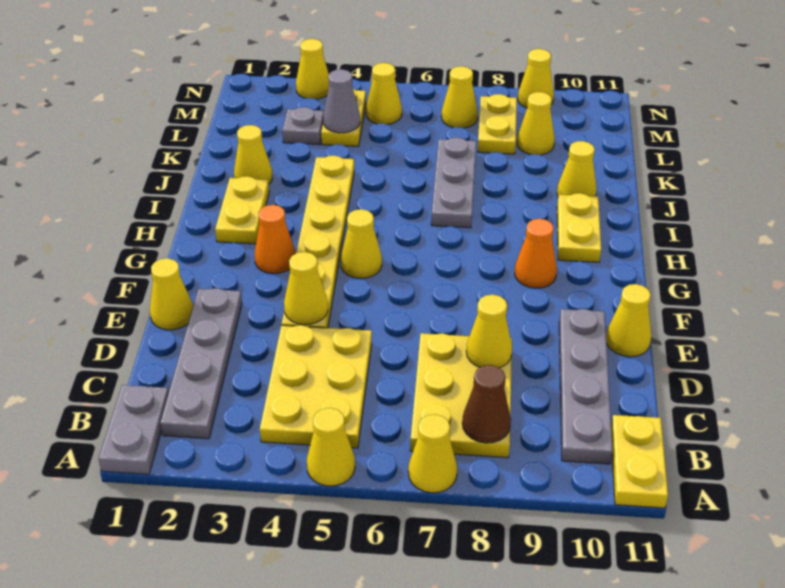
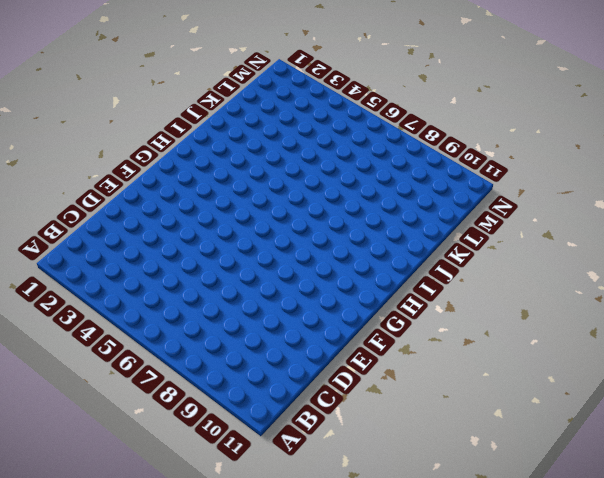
none -> grey 1x2 plate [99,385,169,474]
none -> yellow 1x1 cone [307,408,355,486]
none -> yellow 1x1 cone [408,414,457,493]
none -> yellow 1x2 plate [611,415,668,508]

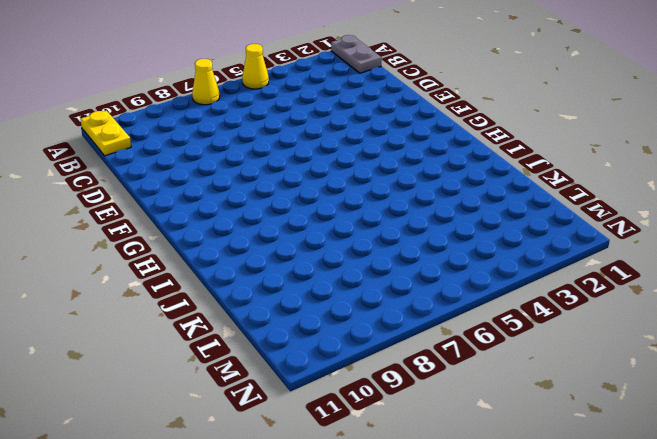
none -> grey 1x4 plate [160,288,242,439]
none -> yellow 2x3 plate [260,325,372,448]
none -> yellow 2x3 plate [410,333,512,458]
none -> grey 1x4 plate [559,309,613,464]

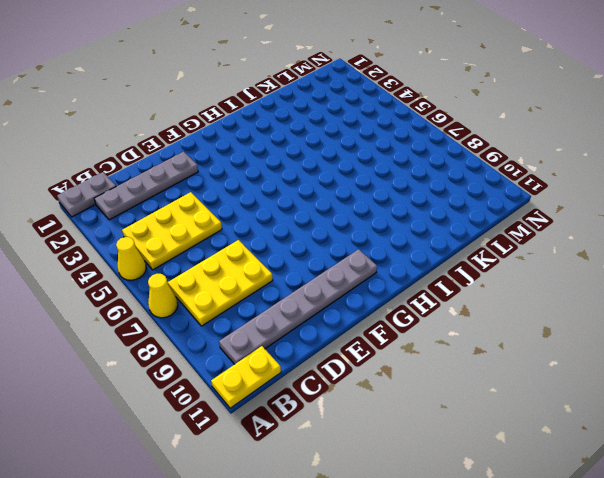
grey 1x6 plate [219,249,377,364] -> grey 1x4 plate [559,309,613,464]
none -> yellow 1x1 cone [150,258,193,330]
none -> yellow 1x6 plate [282,156,354,328]
none -> yellow 1x1 cone [606,284,651,357]
none -> orange 1x1 cone [255,205,296,274]

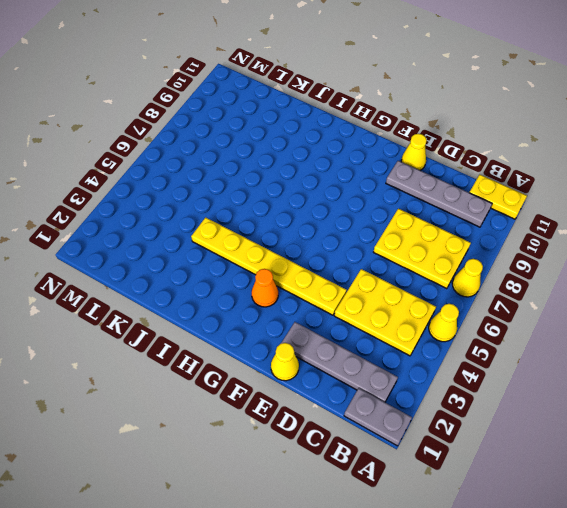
none -> yellow 1x1 cone [341,209,382,278]
none -> orange 1x1 cone [515,219,557,288]
none -> yellow 1x2 plate [215,176,269,244]
none -> yellow 1x2 plate [557,193,601,262]

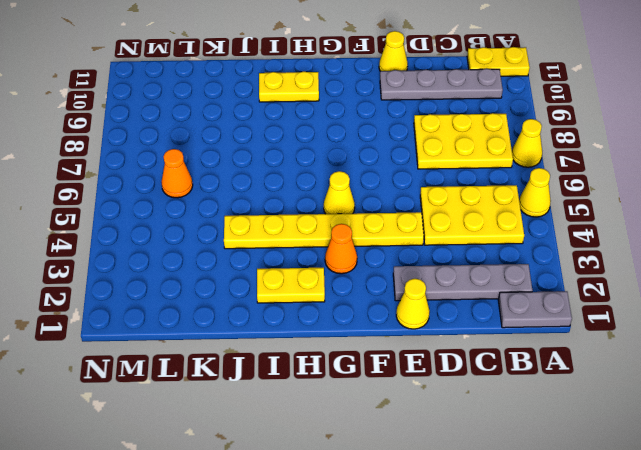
orange 1x1 cone [161,149,193,198] -> orange 1x1 cone moved to [515,219,557,288]
none -> grey 1x3 plate [431,137,476,228]
none -> yellow 1x1 cone [234,125,272,184]
none -> yellow 1x1 cone [557,141,597,196]
none -> grey 1x1 plate [282,107,324,145]

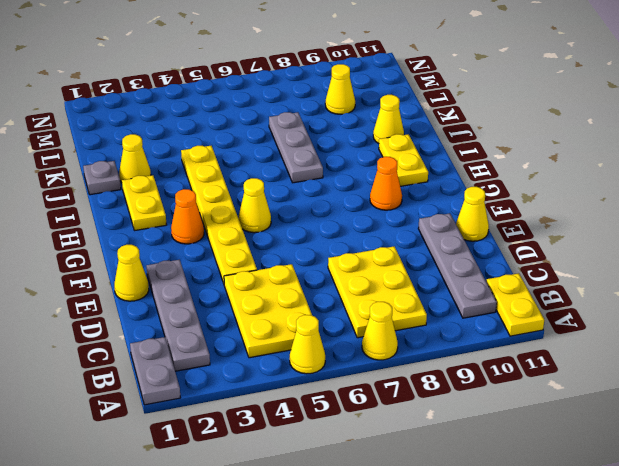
grey 1x1 plate [83,161,121,195] -> grey 1x1 plate moved to [282,107,324,145]
none -> yellow 1x2 plate [321,89,366,146]
none -> yellow 1x2 plate [478,94,517,154]
none -> yellow 1x1 cone [366,63,402,124]
none -> yellow 1x1 cone [441,66,478,128]

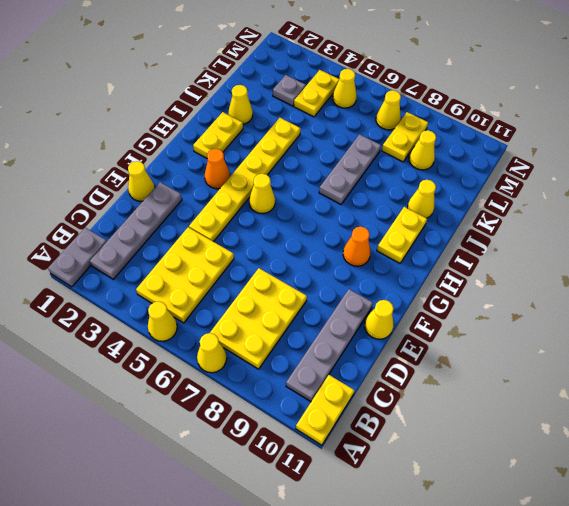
none -> yellow 1x1 cone [296,39,329,99]
none -> yellow 1x1 cone [518,49,554,108]
none -> brown 1x1 cone [462,365,511,443]
none -> yellow 1x1 cone [466,295,512,368]

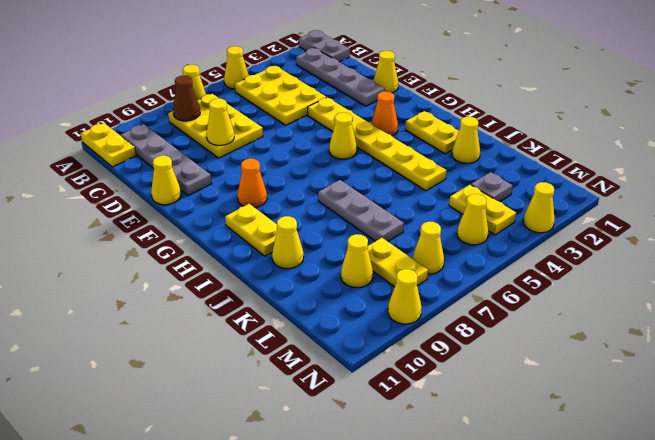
none -> yellow 1x1 cone [284,252,328,325]
none -> grey 1x1 cone [323,69,360,133]

